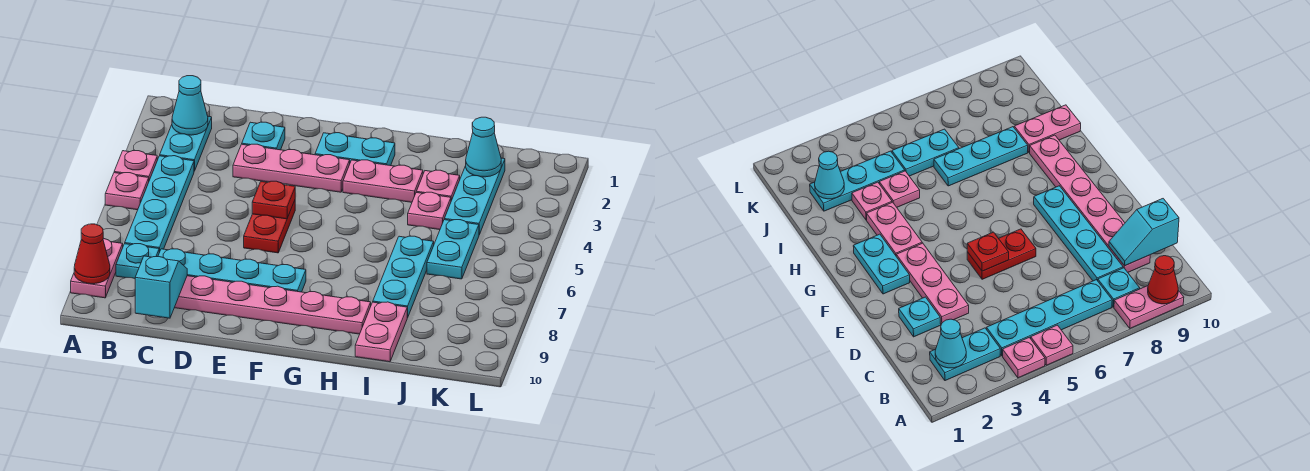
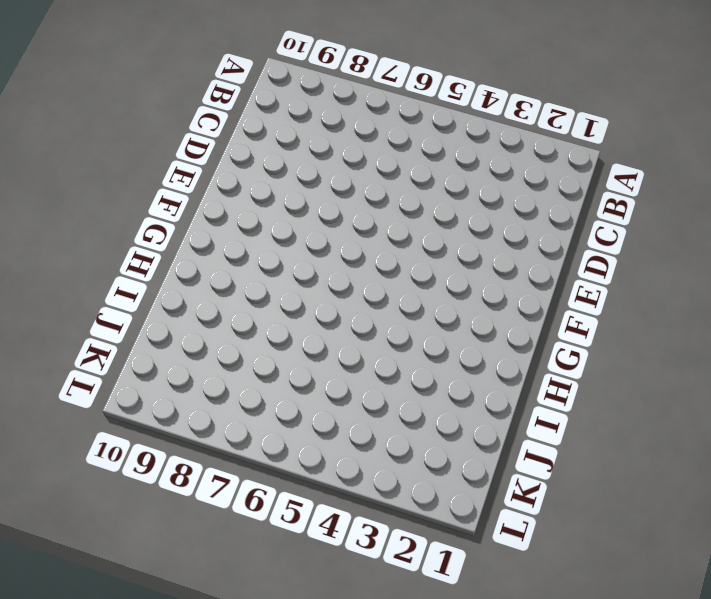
none -> pink 1x1 plate [114,151,157,180]
none -> pink 1x1 plate [105,173,149,210]
none -> pink 1x2 plate [71,238,123,298]

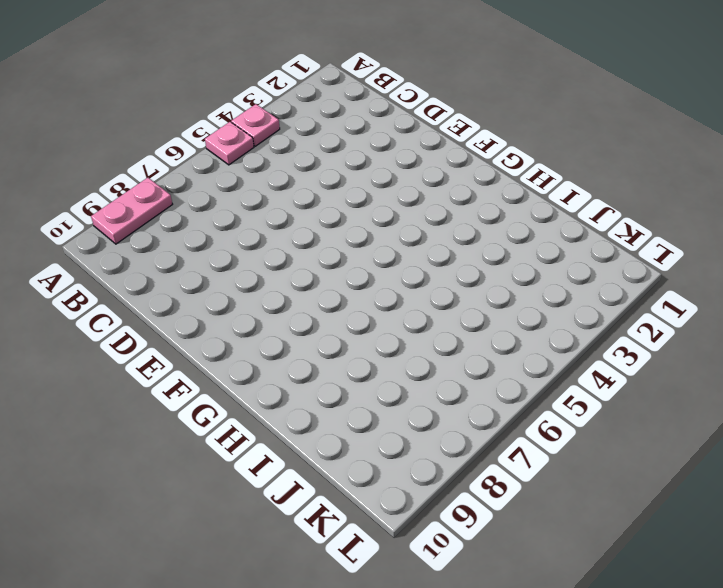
none -> cyan 1x2 plate [160,116,212,171]
none -> cyan 1x4 plate [125,156,194,252]
none -> cyan 1x1 plate [116,244,159,279]

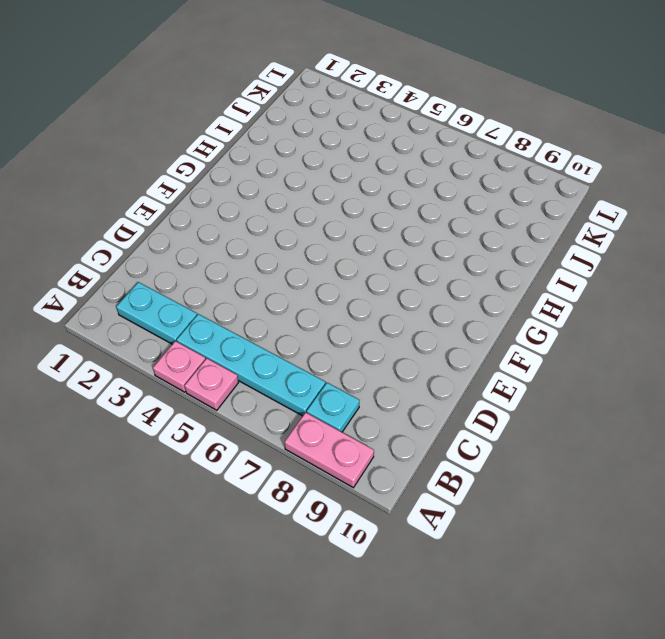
none -> cyan 1x4 plate [158,249,306,292]
none -> pink 1x6 plate [174,276,371,334]
none -> cyan 1x1 plate [242,122,285,150]

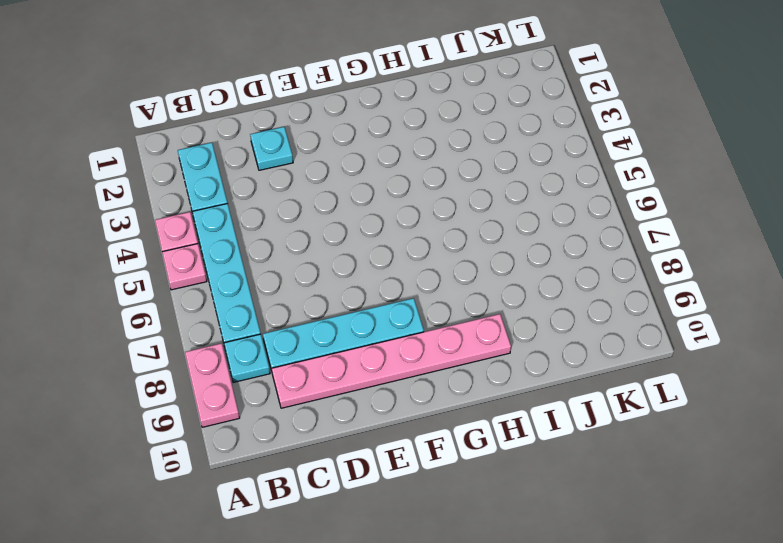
none -> pink 1x3 plate [233,144,350,192]
none -> red 1x2 plate [244,201,295,253]
none -> cyan 1x2 plate [315,133,395,166]

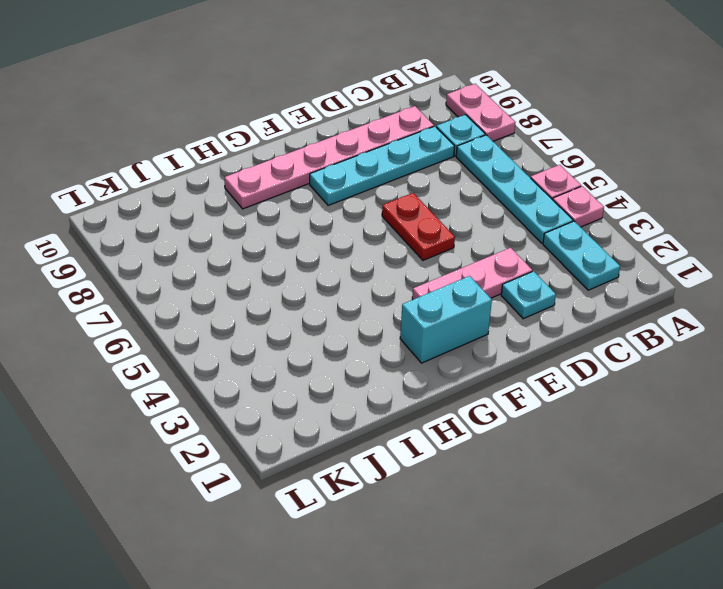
cyan 1x2 brick [400,276,492,363] -> cyan 1x2 plate [315,133,395,166]
none -> pink 1x2 plate [343,160,423,202]
none -> pink 1x1 plate [416,170,460,200]
none -> pink 1x1 plate [408,192,451,230]

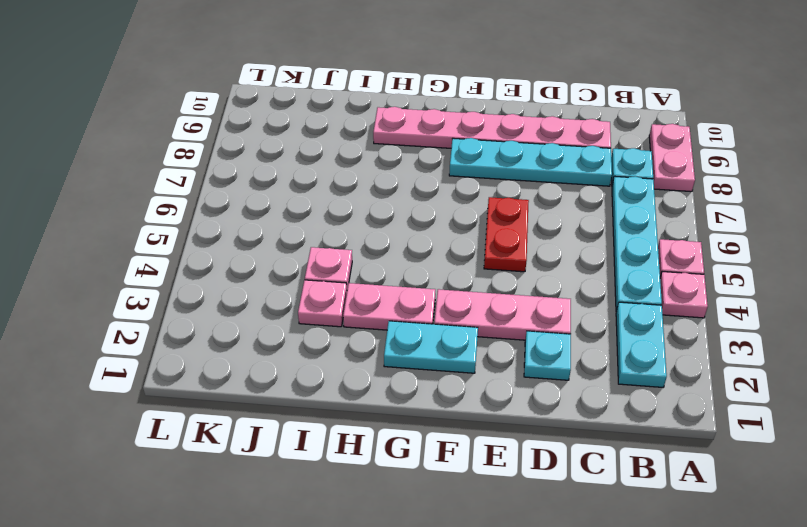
none -> cyan 1x3 plate [373,236,434,317]
none -> pink 1x2 plate [355,302,408,362]
none -> cyan 1x3 plate [444,158,505,235]

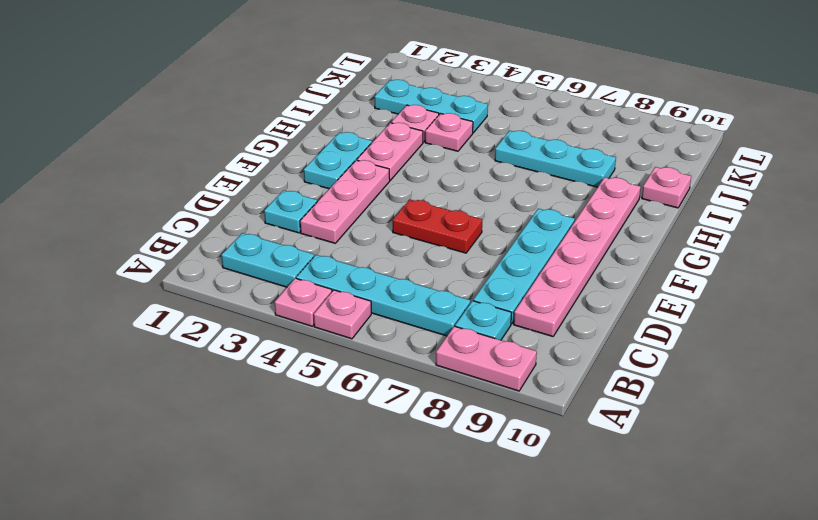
pink 1x1 plate [642,167,691,208] -> pink 1x2 plate [355,302,408,362]
none -> cyan 1x2 plate [427,220,479,279]
none -> red 1x1 cone [74,224,110,284]
none -> cyan 1x1 cone [172,76,208,135]

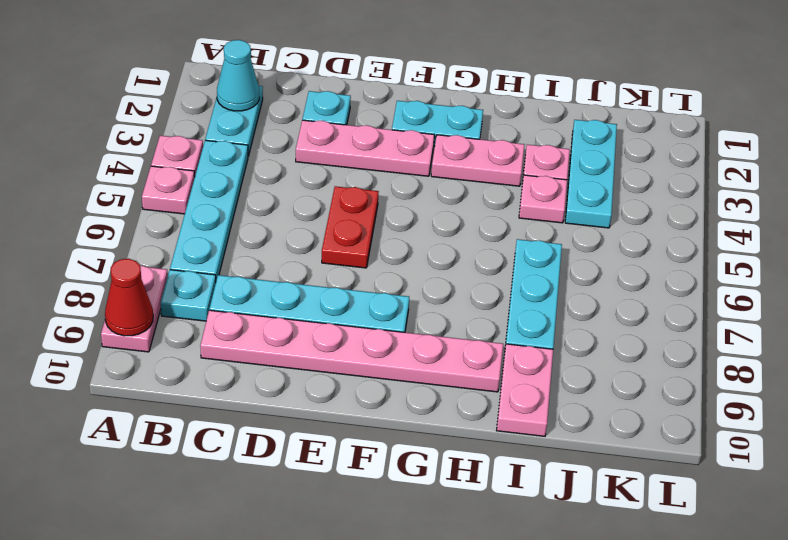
none -> cyan 1x2 plate [427,220,479,279]
none -> cyan 1x2 slope [135,256,187,318]
none -> red 1x1 plate [252,181,295,219]

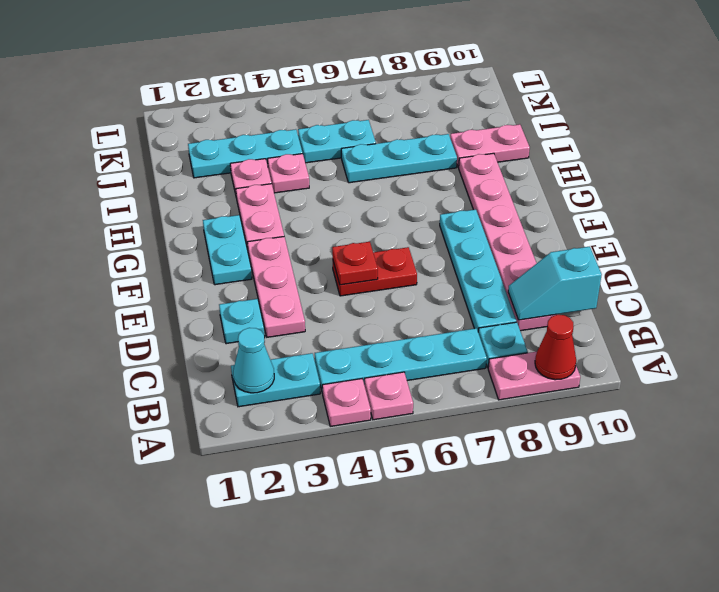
none -> cyan 1x1 cone [466,117,501,177]

